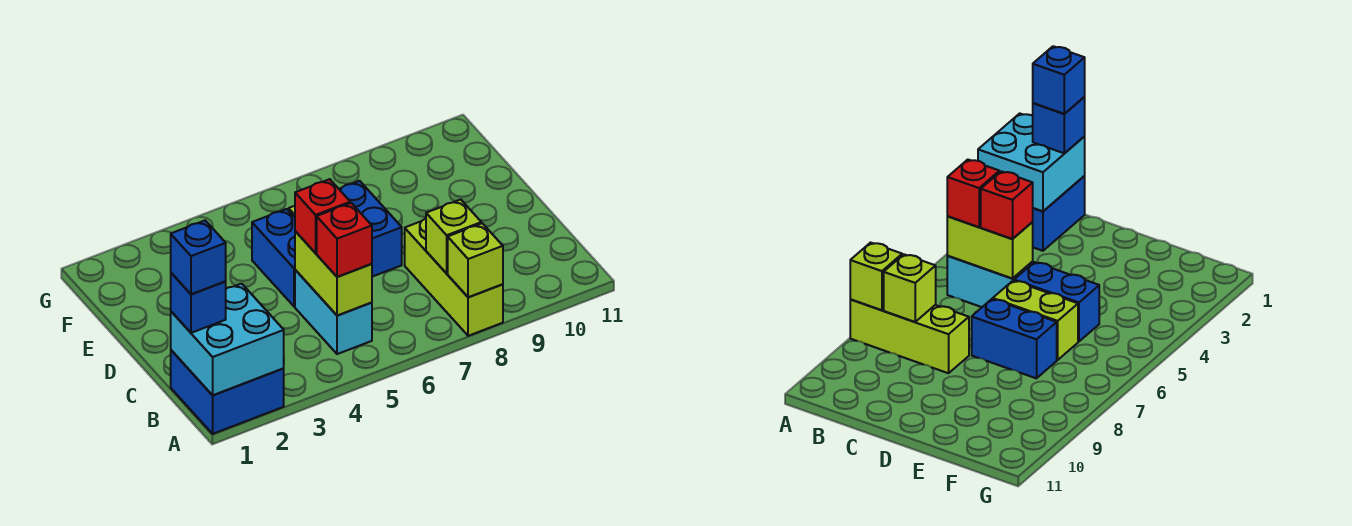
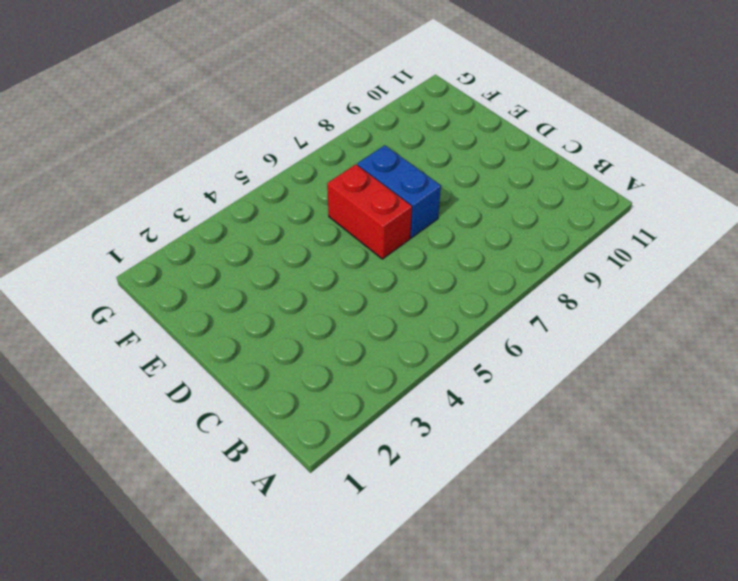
red 1x2 brick [327,164,412,259] -> lime 1x2 brick [993,281,1078,360]
none -> blue 2x2 brick [171,350,284,434]
none -> lime 1x3 brick [405,218,503,336]
none -> cyan 1x2 brick [295,270,372,354]

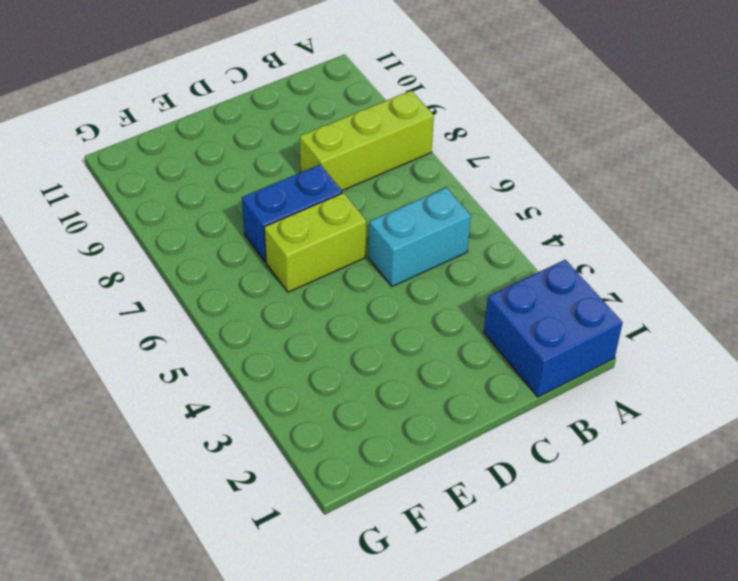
none -> blue 1x2 brick [252,209,295,307]
none -> cyan 2x2 brick [171,284,284,395]
none -> lime 1x1 brick [448,223,503,297]

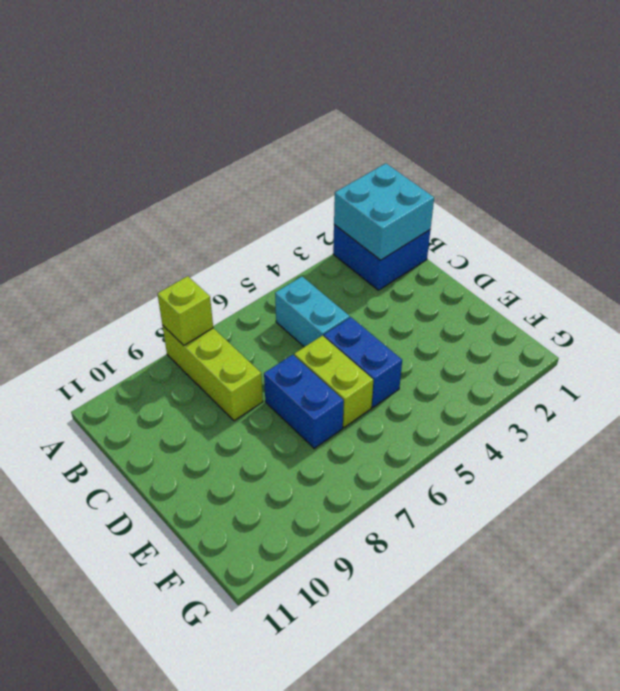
none -> lime 1x2 brick [295,231,372,315]
none -> lime 1x1 brick [426,200,481,273]
none -> blue 1x1 brick [171,273,226,333]

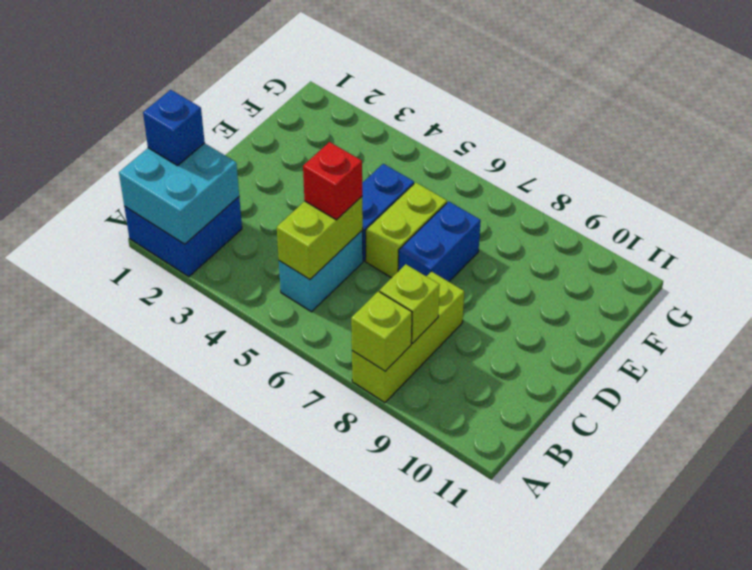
none -> red 1x1 brick [317,203,372,277]
none -> blue 1x1 brick [171,221,226,294]

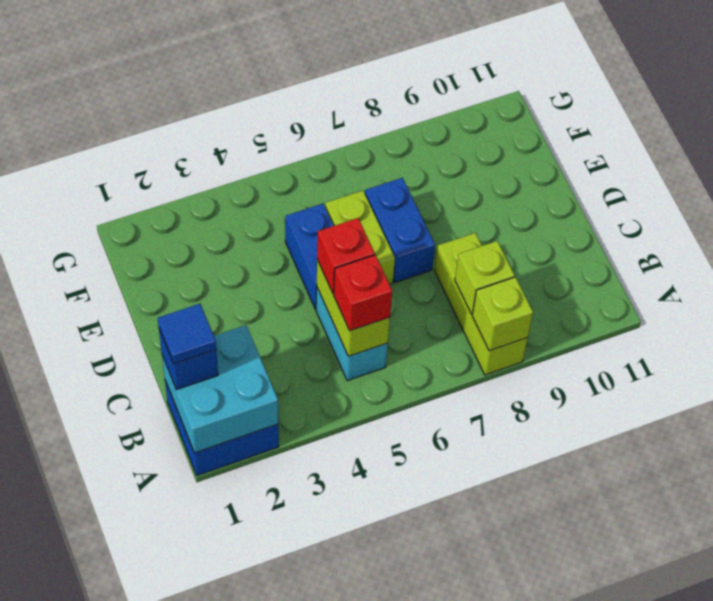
blue 1x1 tile [158,304,216,364] -> blue 1x1 brick [171,221,226,294]

